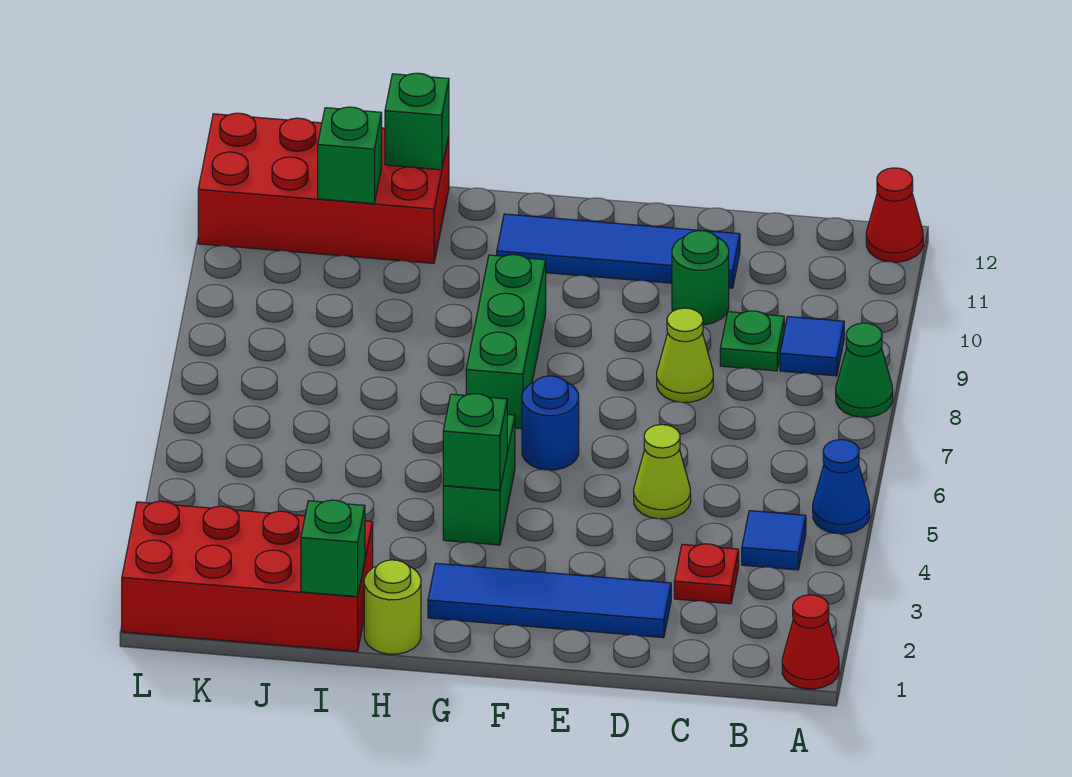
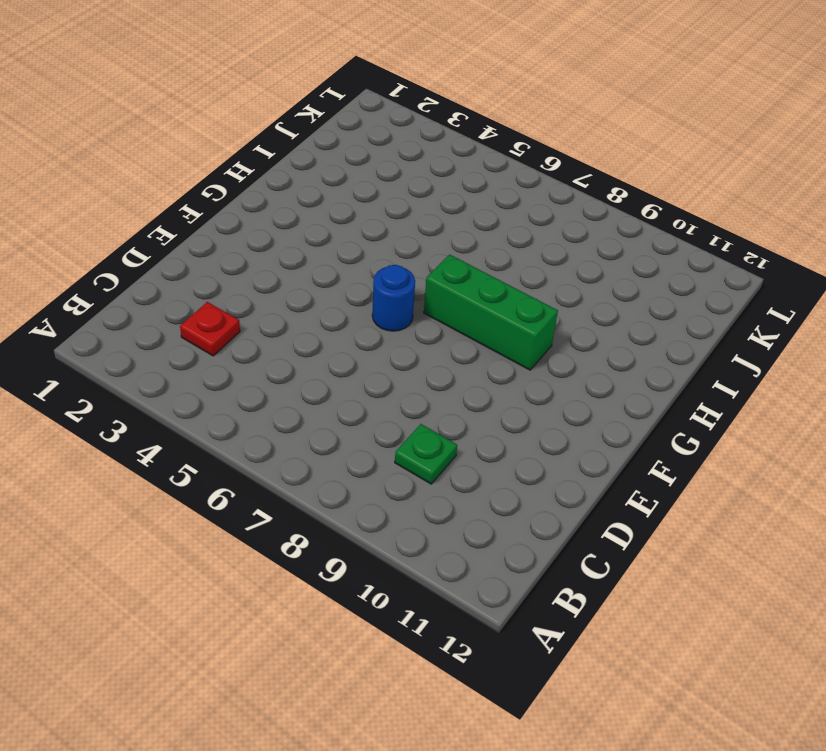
none -> red 1x1 cone [782,595,839,689]
none -> blue 1x1 cone [813,440,870,534]
none -> green 1x1 cone [836,323,893,417]

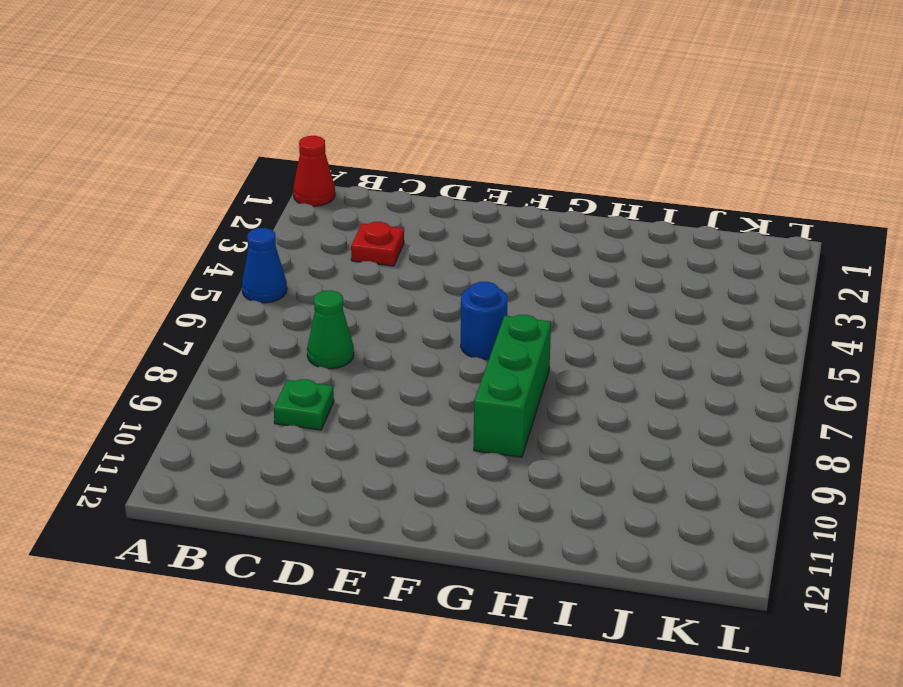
green 1x1 cone [307,291,354,369] -> green 1x1 cone moved to [836,323,893,417]
none -> red 1x1 cone [866,168,923,262]
none -> blue 1x1 tile [742,511,806,570]
none -> blue 1x1 tile [780,317,844,376]

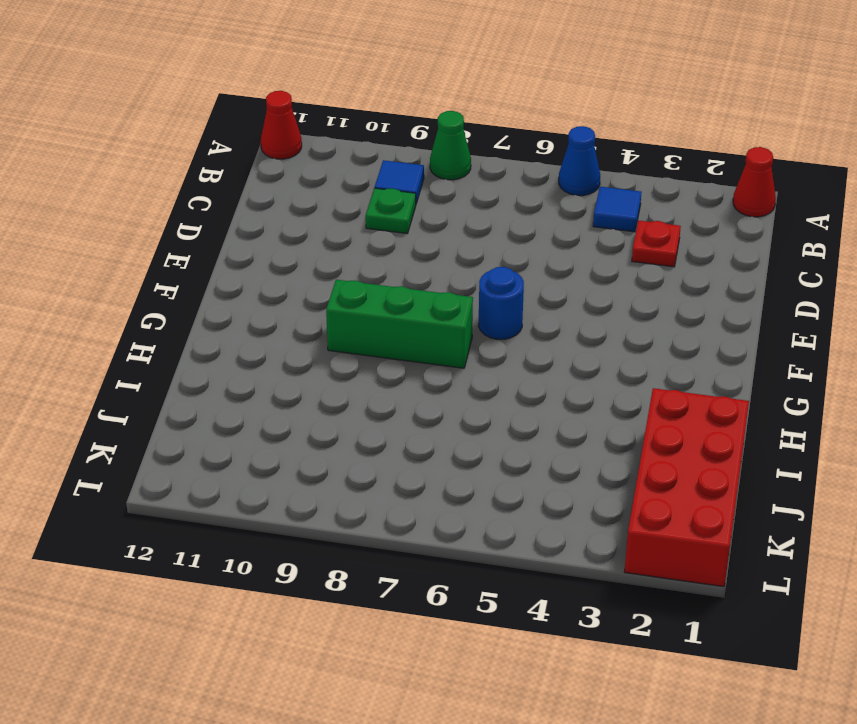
none -> blue 1x4 tile [428,563,671,638]
none -> lime 1x1 cone [634,425,691,519]
none -> lime 1x1 cone [657,308,713,402]

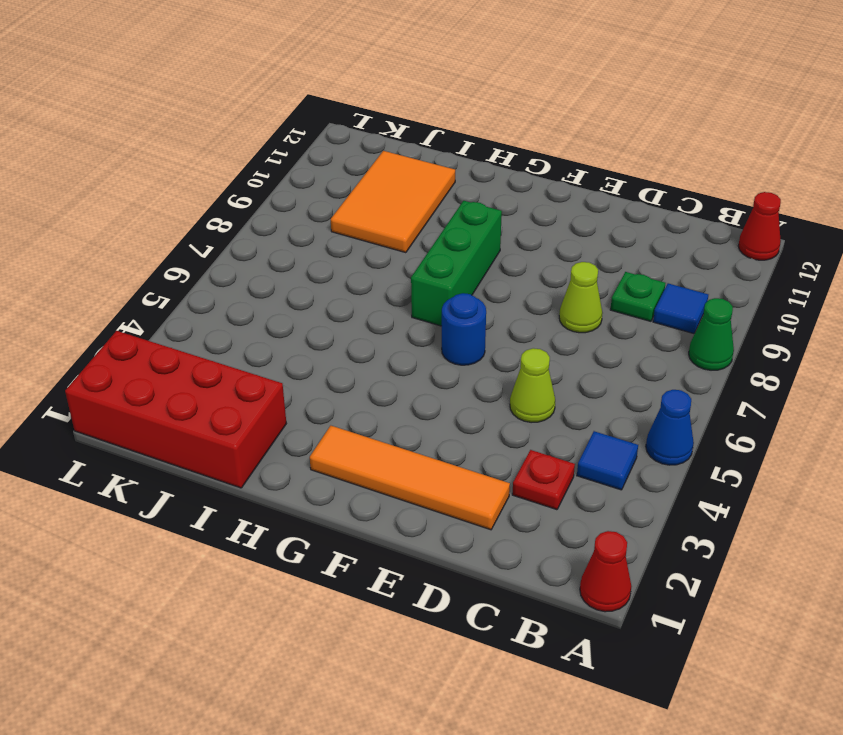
orange 1x4 tile [310,426,510,530] -> blue 1x4 tile [428,563,671,638]
orange 2x3 tile [331,151,455,253] -> red 2x4 brick [198,113,449,263]
none -> green 1x1 round brick [672,231,729,325]
none -> blue 1x4 tile [497,214,740,288]
none -> green 1x2 brick [443,414,515,545]

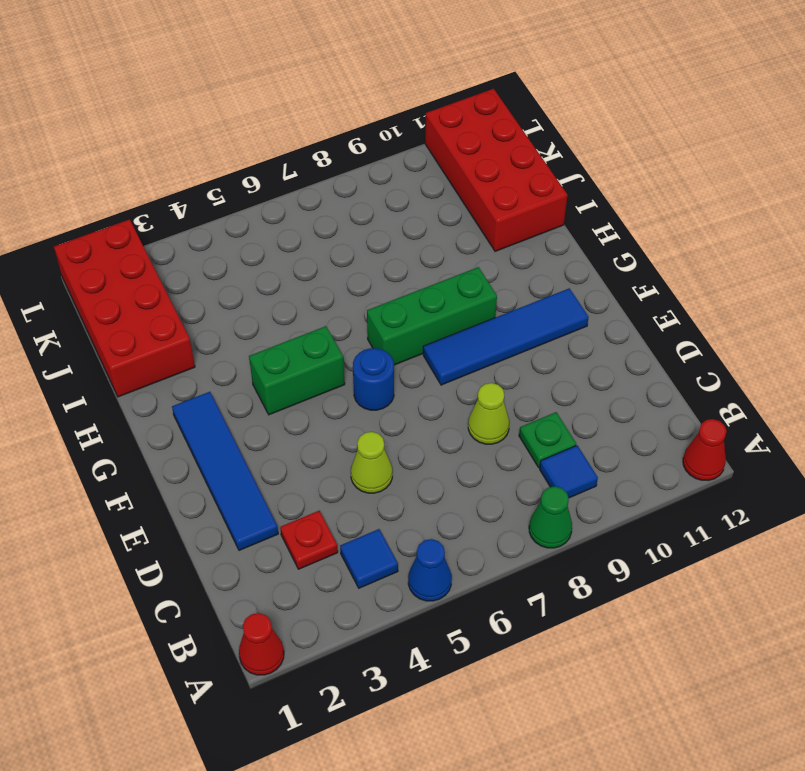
blue 1x4 tile [423,288,589,385] -> blue 1x4 tile turned to [497,214,740,288]
none -> green 1x1 round brick [672,231,729,325]
none -> lime 1x1 round brick [364,560,421,654]
none -> green 1x1 brick [443,394,507,490]

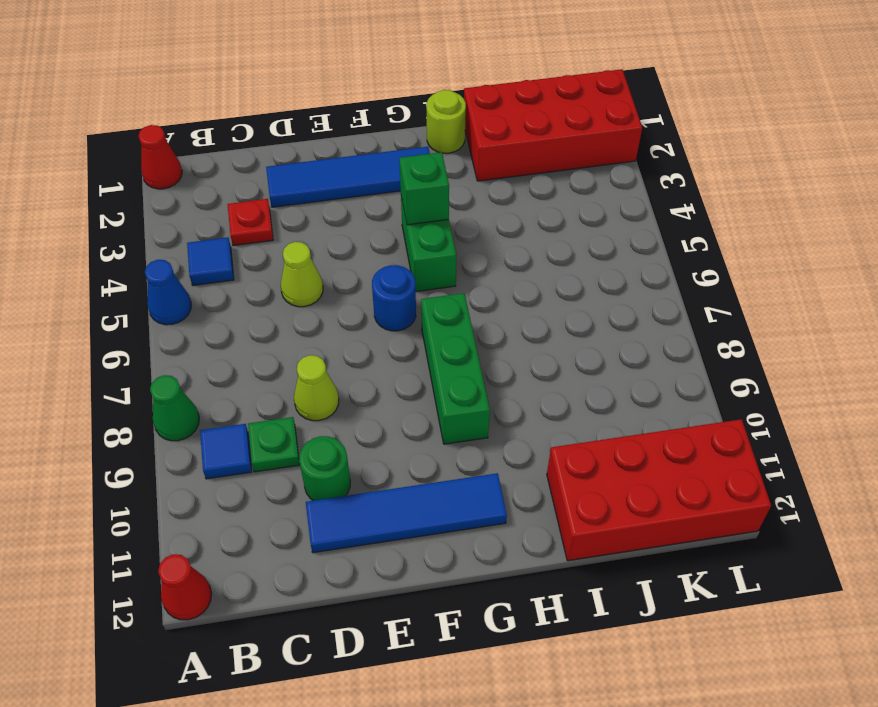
none -> green 1x1 brick [301,500,365,597]
none -> green 1x1 brick [385,73,449,170]
none -> green 1x1 brick [318,107,382,204]

